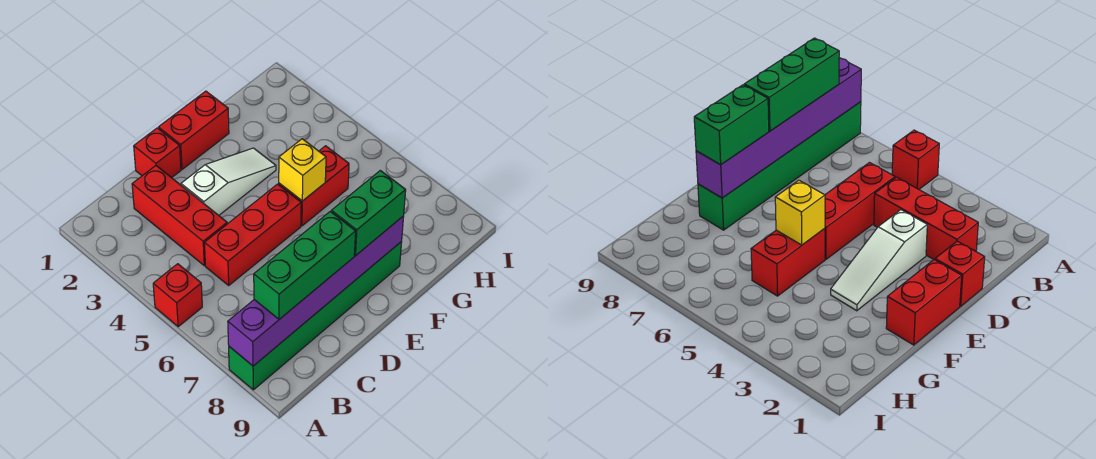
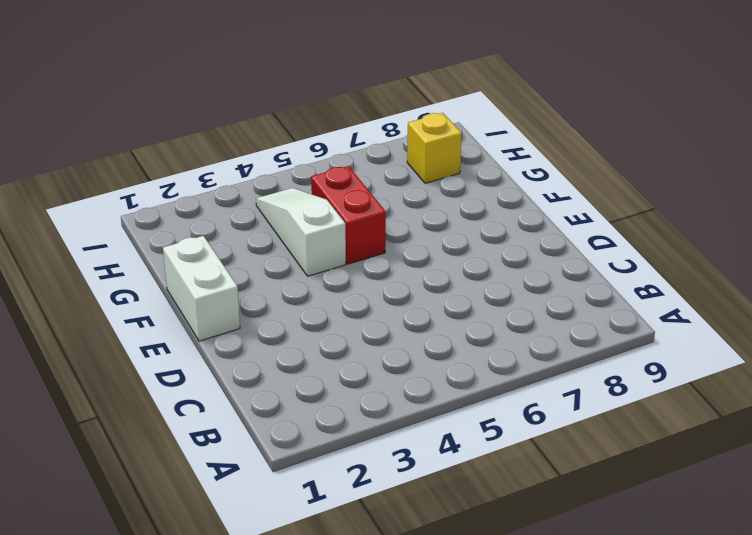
white 1x2 brick [163,236,240,341] -> red 1x2 brick [159,91,229,169]
white 1x3 slope [256,188,346,276] -> white 1x3 slope moved to [181,148,276,215]
yellow 1x1 brick [407,113,462,183] -> yellow 1x1 brick moved to [279,139,326,201]
none -> red 1x1 brick [153,264,202,327]
none -> green 1x6 brick [229,242,402,390]
none -> red 1x3 brick [132,166,227,265]

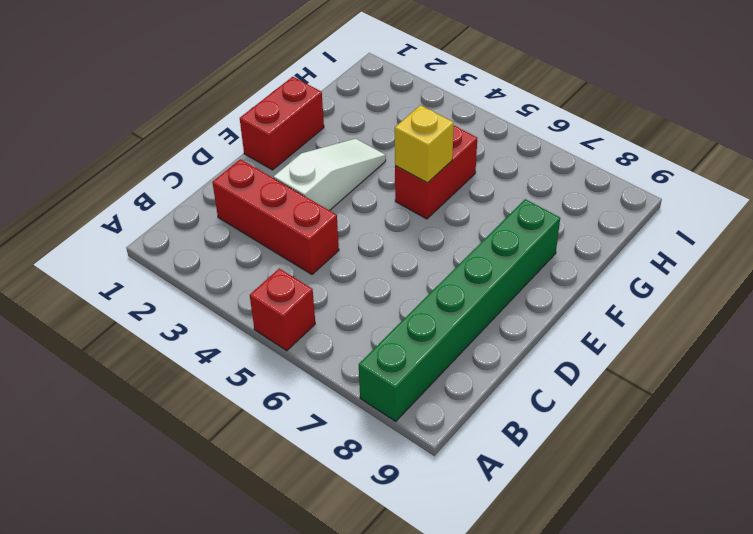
none -> red 1x3 brick [205,184,301,285]
none -> red 1x1 brick [134,128,181,178]
none -> purple 1x6 brick [228,216,404,366]

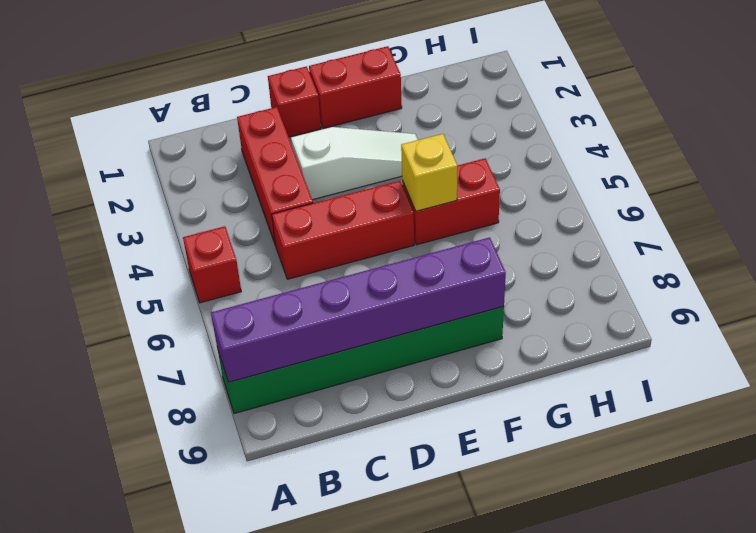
none -> green 1x3 brick [254,211,356,319]
none -> green 1x2 brick [331,170,406,256]

